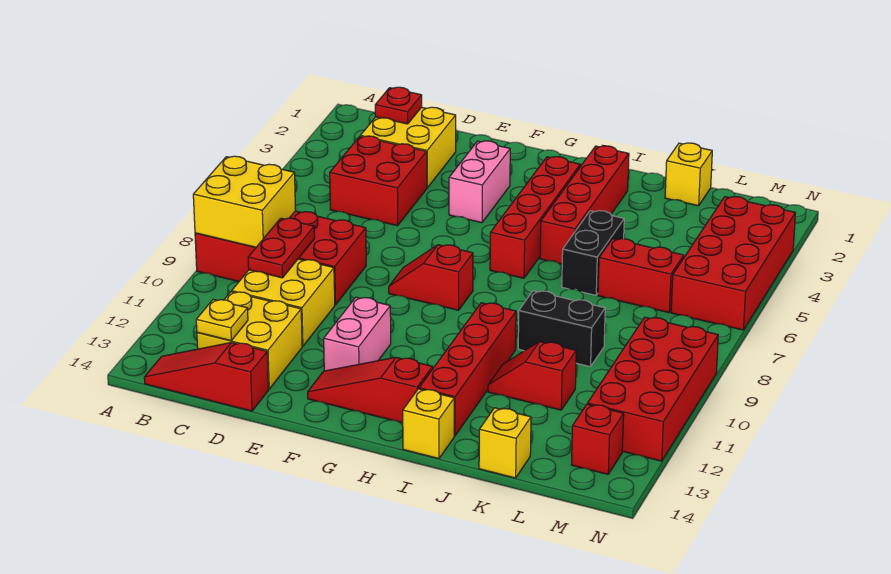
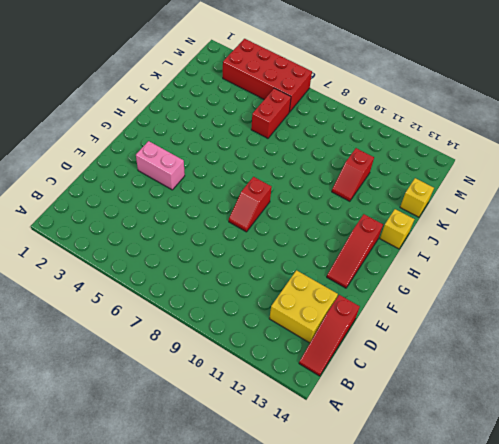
none -> red 2x4 brick [195,211,366,305]
none -> yellow 2x2 brick [360,107,456,188]
none -> red 2x2 brick [330,136,427,226]

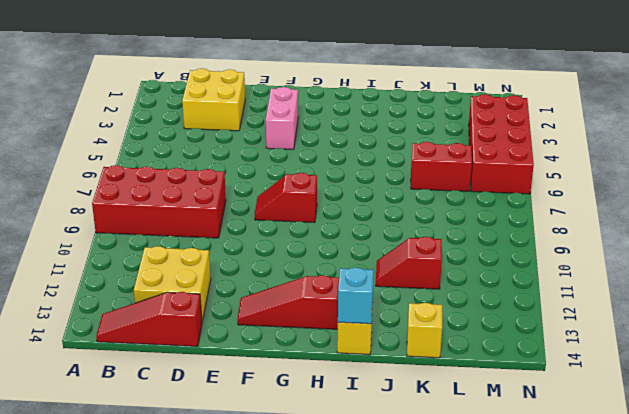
cyan 1x1 brick [338,267,374,324] -> none
none -> red 2x2 brick [330,136,427,226]
none -> yellow 2x2 brick [232,259,335,346]
none -> pink 1x2 brick [324,297,391,371]

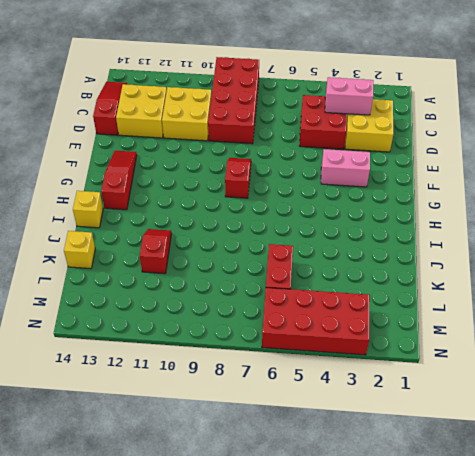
pink 1x2 brick [325,77,373,115] -> pink 1x2 brick moved to [324,297,391,371]
none -> red 1x4 brick [490,157,580,278]
none -> red 1x4 brick [540,146,629,264]
none -> red 1x4 brick [419,303,516,436]

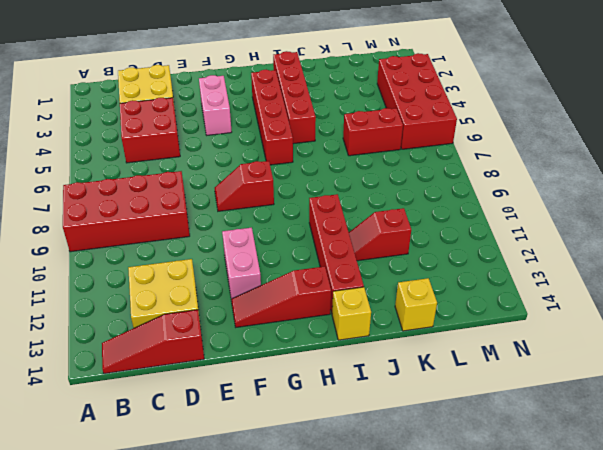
none -> yellow 2x2 brick [232,259,335,346]
none -> black 1x2 brick [562,211,624,295]
none -> black 1x2 brick [518,291,605,367]

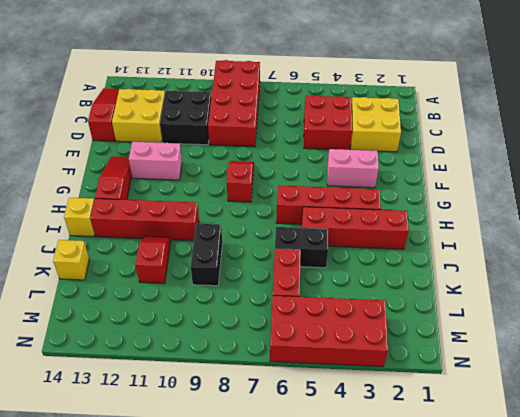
black 2x2 brick [160,90,211,145] -> yellow 2x2 brick [232,259,335,346]
none -> yellow 1x1 brick [665,143,712,206]
none -> red 2x4 brick [587,317,718,461]
none -> red 1x1 brick [572,404,624,474]

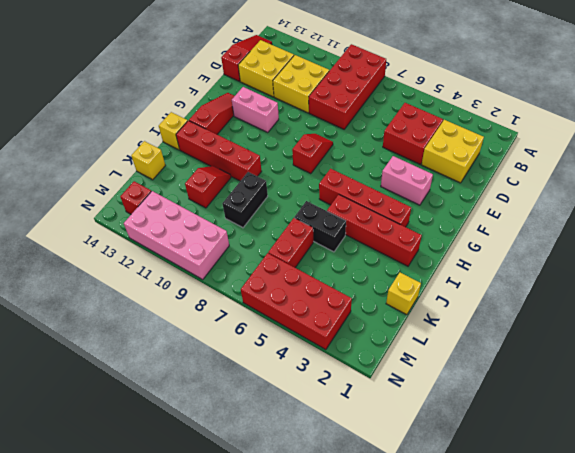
pink 2x4 brick [124,191,229,279] -> red 2x4 brick [587,317,718,461]
none -> yellow 2x2 brick [193,156,296,247]
none -> red 1x1 plate [375,87,422,124]
none -> red 1x2 plate [248,218,315,278]

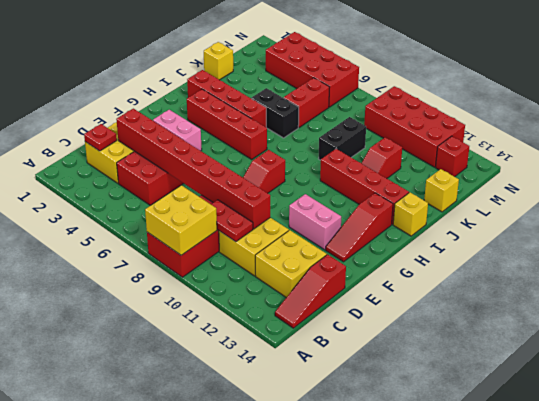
red 1x8 brick [116,109,270,229] -> none
none -> yellow 1x1 plate [196,299,248,341]

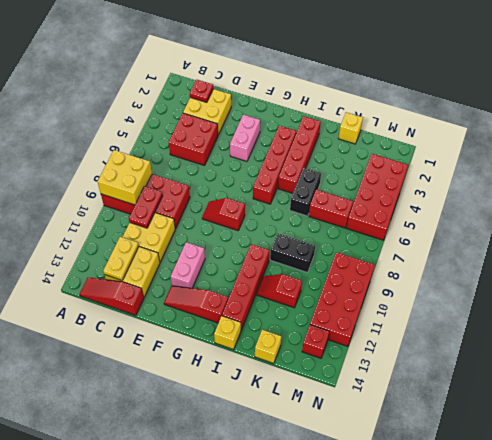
yellow 1x2 plate [103,237,139,280] -> yellow 1x1 plate [196,299,248,341]

